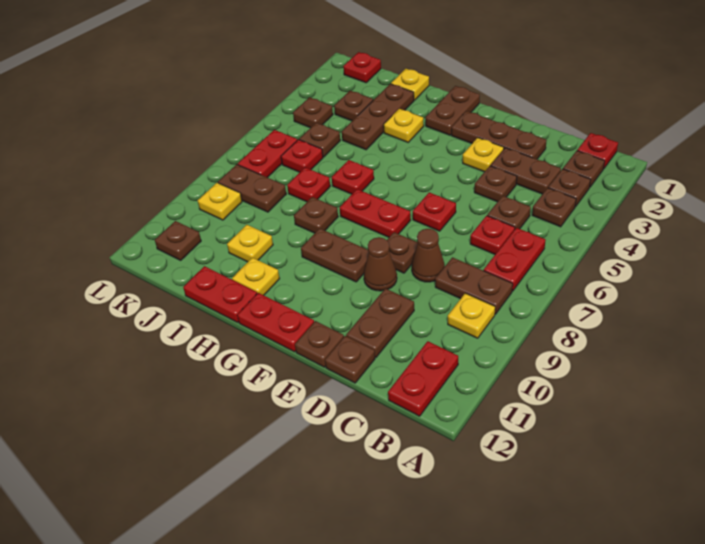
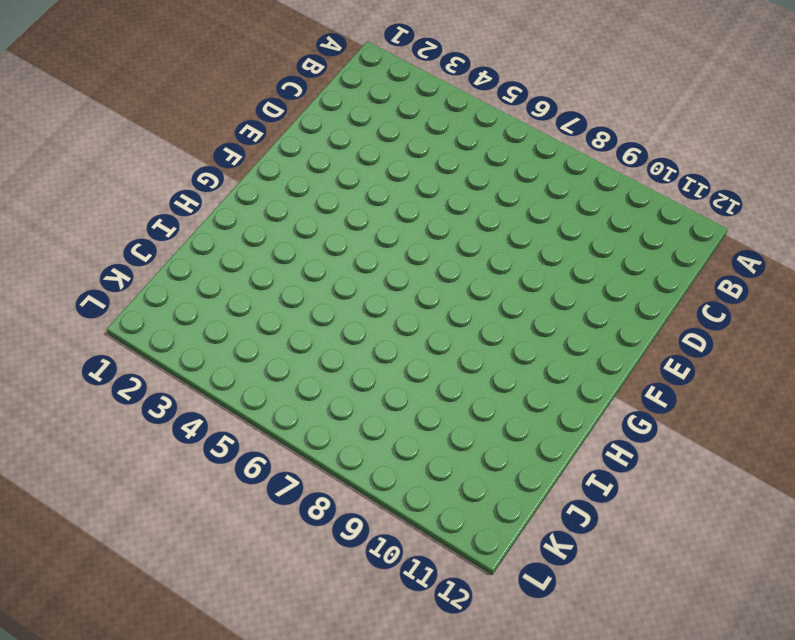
none -> red 1x1 plate [577,133,618,169]
none -> brown 1x1 plate [563,151,605,187]
none -> brown 1x1 plate [548,169,591,207]
none -> brown 1x1 plate [532,188,576,227]

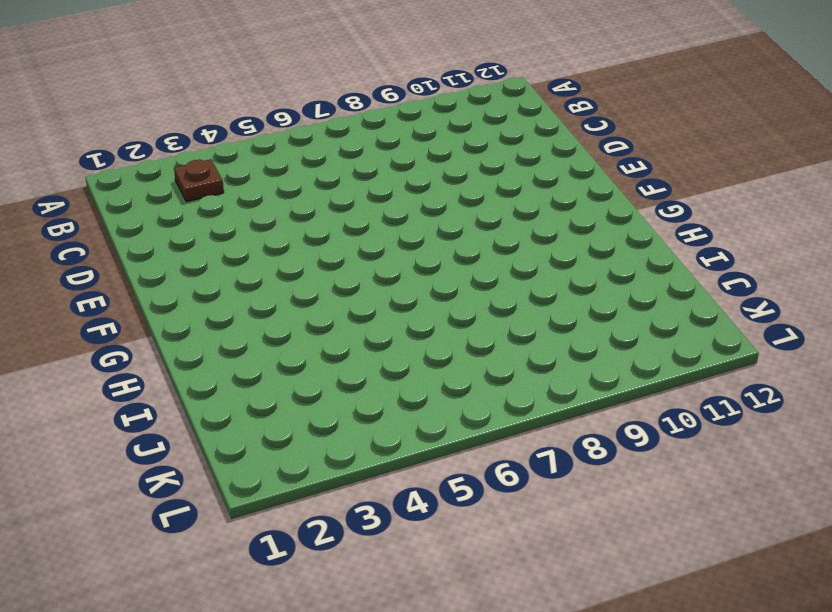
none -> red 1x1 plate [577,133,618,169]
none -> brown 1x1 plate [563,151,605,187]
none -> brown 1x1 plate [532,188,576,227]
none -> red 1x2 plate [484,228,546,291]

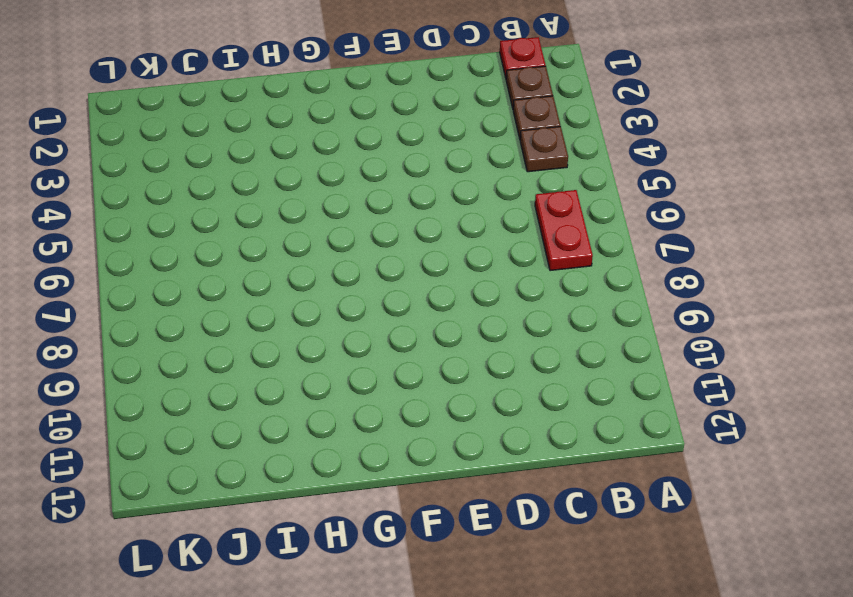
none -> brown 1x2 plate [435,257,513,314]
none -> yellow 1x1 plate [448,293,495,338]
none -> red 1x2 plate [388,341,458,416]
none -> brown 1x2 plate [490,148,561,194]

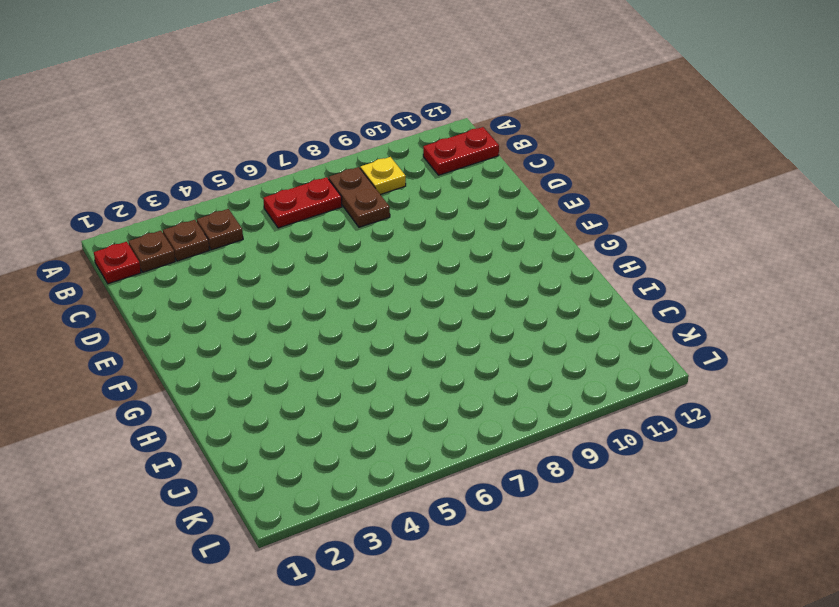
none -> brown 1x2 plate [490,148,561,194]
none -> brown 1x1 plate [487,196,531,229]
none -> red 1x1 plate [470,216,515,254]
none -> brown 1x3 plate [451,111,547,159]

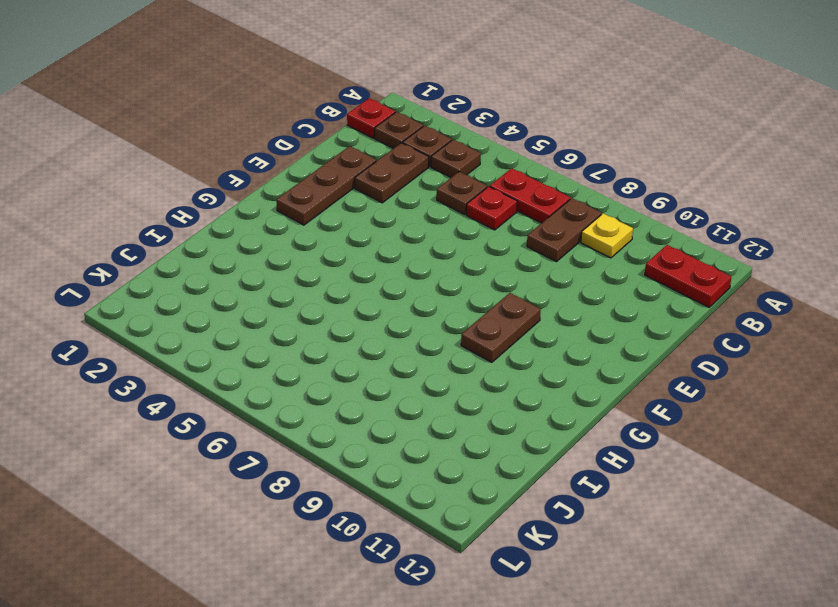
none -> brown 1x1 plate [474,166,517,202]
none -> brown 1x1 cone [412,229,445,282]
none -> brown 1x2 plate [346,289,414,357]
none -> brown 1x1 plate [325,336,375,383]

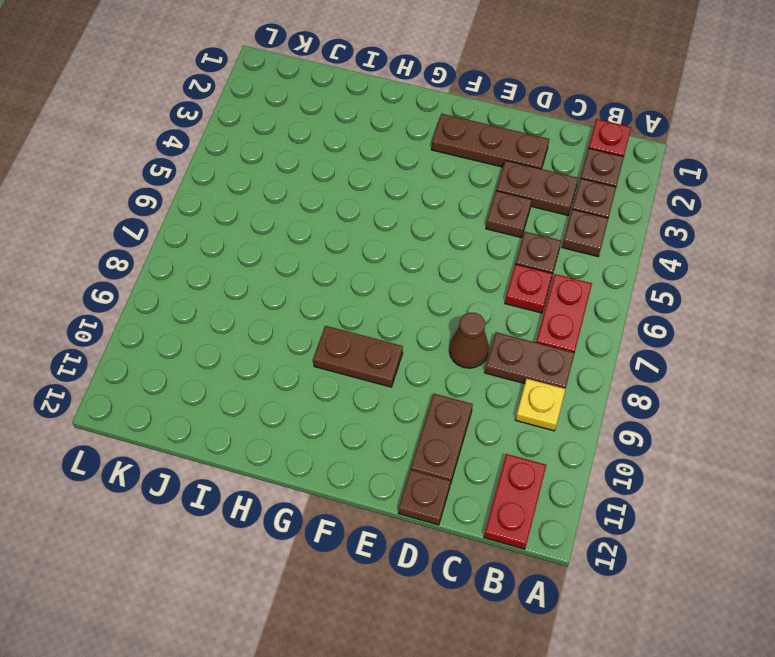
none -> yellow 1x1 plate [463,138,504,172]
none -> red 1x1 plate [413,192,456,231]
none -> brown 1x1 plate [387,232,418,273]
none -> brown 1x1 cone [364,237,397,291]

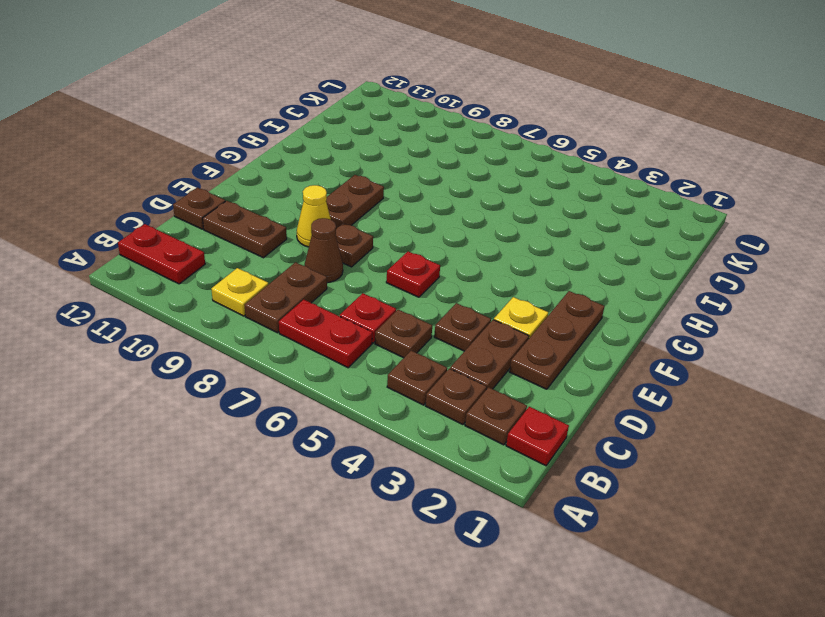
yellow 1x1 cone [297,185,331,247] -> brown 1x1 cone [364,237,397,291]
none -> brown 1x1 plate [295,321,344,367]
none -> red 1x2 plate [340,189,411,237]
none -> red 1x2 plate [237,293,314,352]
none -> brown 1x2 plate [425,86,480,135]

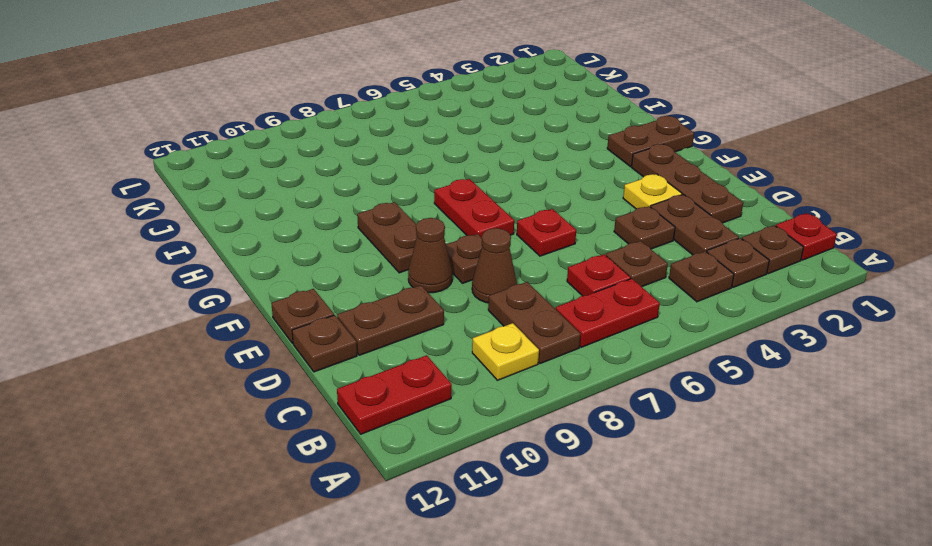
none -> red 1x2 plate [237,293,314,352]
none -> yellow 1x1 plate [384,109,424,142]
none -> red 1x1 plate [332,160,374,194]
none -> brown 1x1 plate [294,197,338,233]

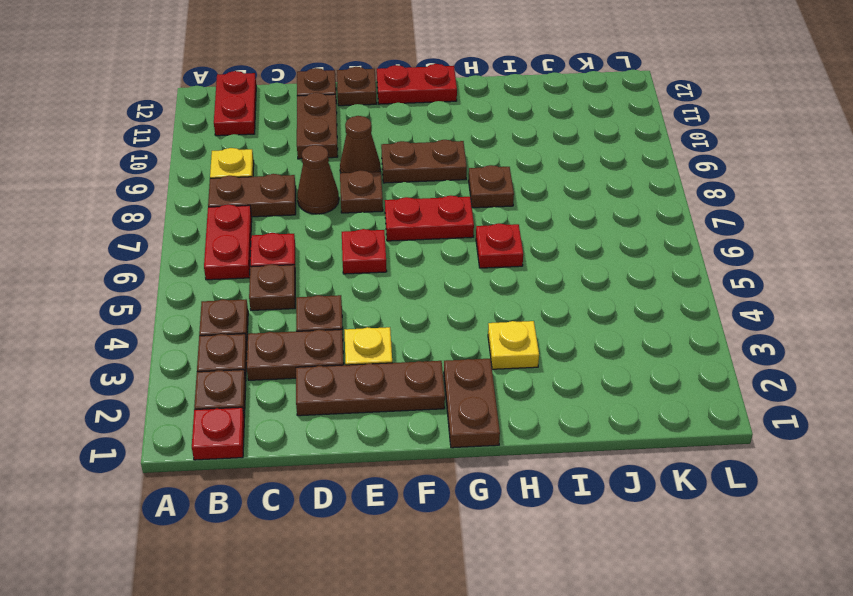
none -> yellow 1x1 plate [232,258,280,295]
none -> red 1x2 plate [183,266,257,323]
none -> yellow 1x1 plate [391,69,429,100]
none -> brown 1x3 plate [342,84,414,150]

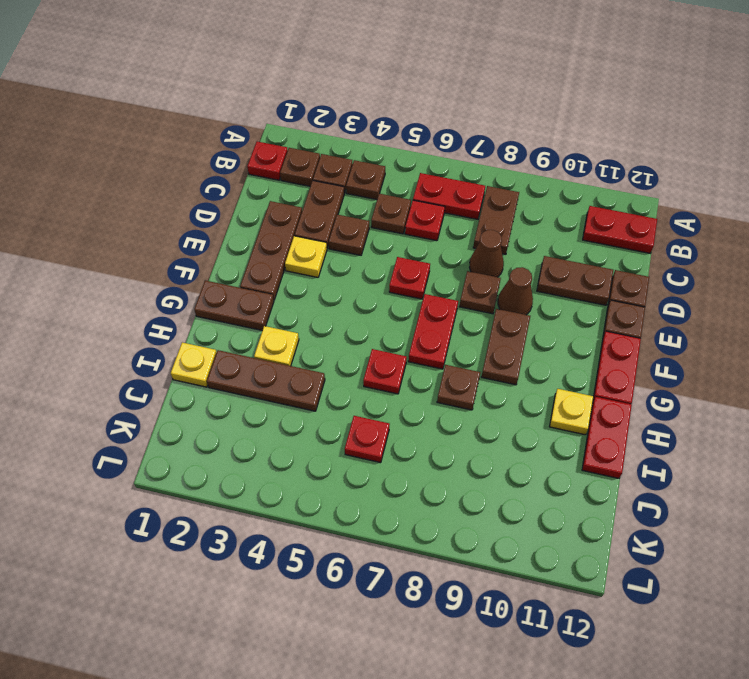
none -> yellow 1x1 plate [448,293,495,338]
none -> red 1x1 plate [287,168,330,202]
none -> yellow 1x1 plate [227,225,273,262]
none -> brown 1x1 plate [334,91,373,121]

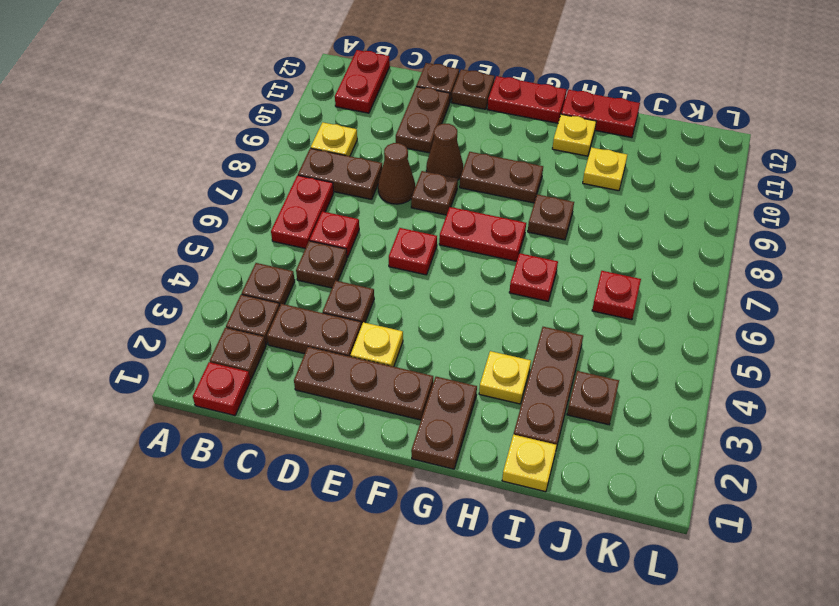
none -> red 1x1 plate [287,168,330,202]
none -> brown 1x1 plate [299,123,340,157]
none -> brown 1x2 plate [218,164,286,212]
none -> red 1x1 plate [343,52,381,83]

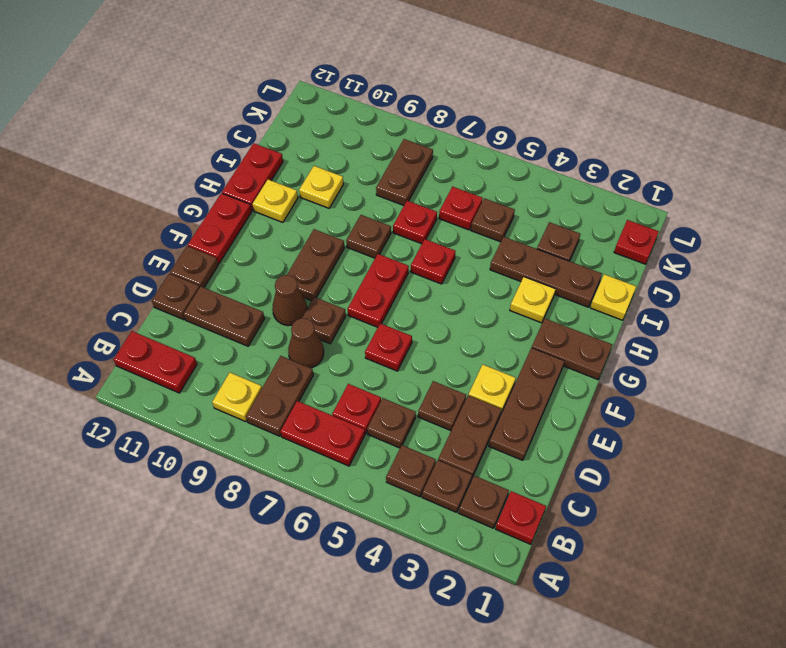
none -> brown 1x1 plate [293,97,333,128]
none -> red 1x2 plate [237,130,297,178]
none -> yellow 1x1 plate [198,183,242,220]
none -> brown 1x1 plate [155,221,201,260]

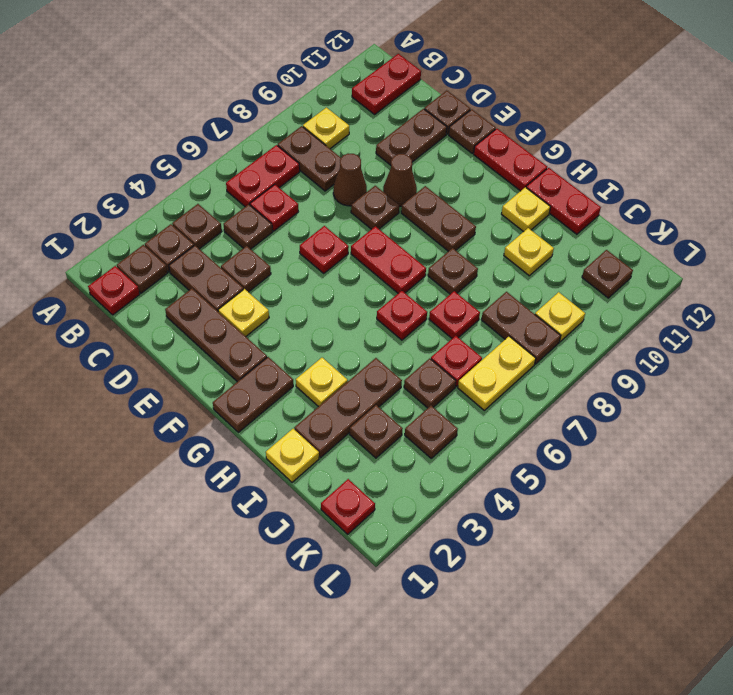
yellow 1x2 plate [458,336,536,410] -> red 1x2 plate [237,130,297,178]

